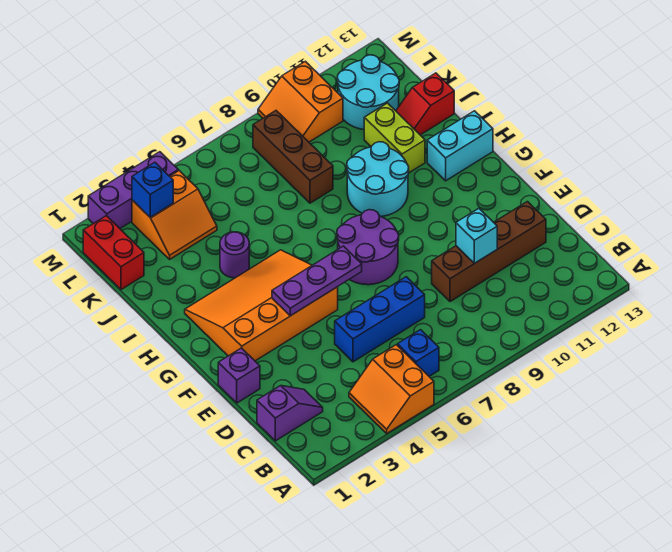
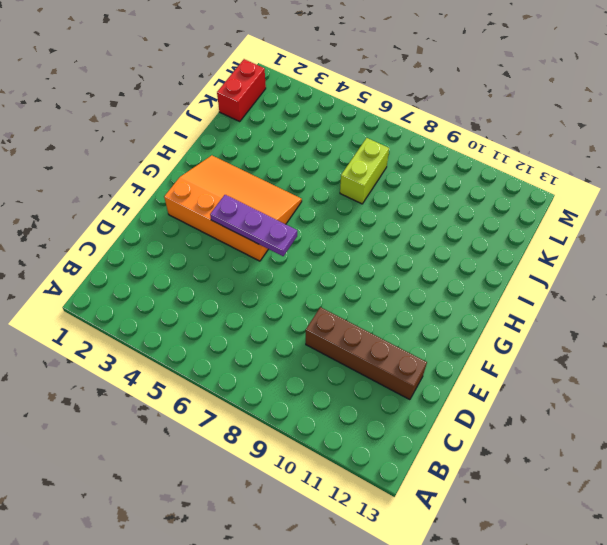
lime 1x2 brick [340,138,389,204] -> lime 1x2 brick moved to [364,103,425,173]
none -> orange 2x2 slope [349,345,434,433]
none -> blue 1x1 brick [398,330,439,376]
none -> purple 1x2 slope [257,386,323,441]

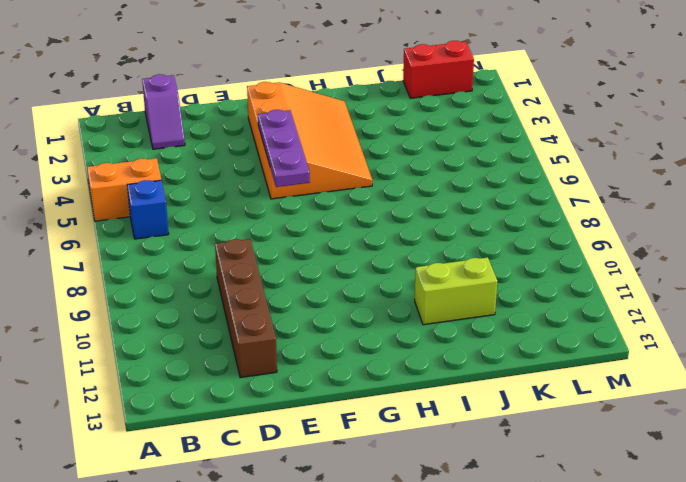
none -> blue 1x3 brick [335,277,425,362]
none -> purple 1x1 brick [218,348,260,403]
none -> purple 2x2 round brick [337,210,399,285]

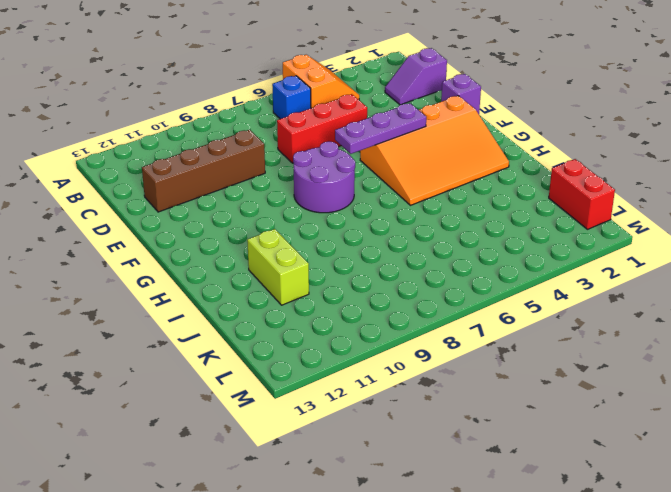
red 1x3 brick [277,94,367,163] -> blue 1x3 brick [335,277,425,362]
none -> cyan 2x2 round brick [347,142,409,216]
none -> cyan 1x2 brick [427,111,493,181]
none -> purple 1x1 round brick [220,232,249,278]

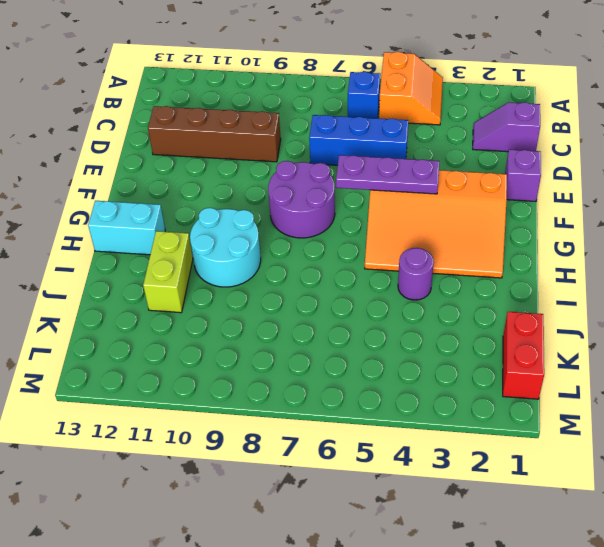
none -> brown 1x3 brick [253,111,333,203]
none -> red 1x2 slope [396,73,454,135]
none -> orange 2x2 slope [132,171,217,259]

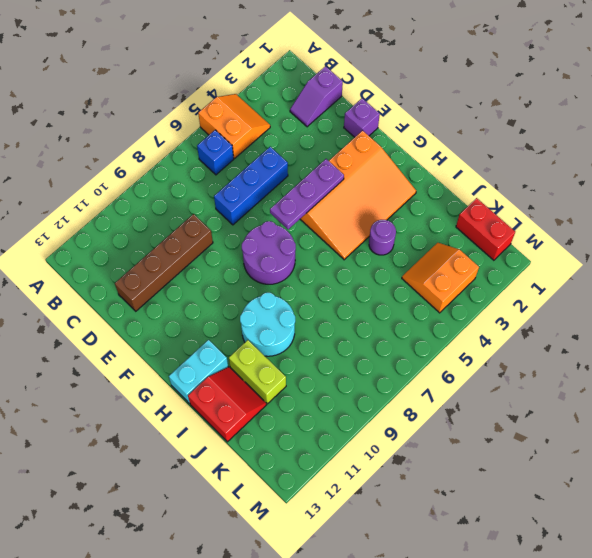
red 2x2 slope [188,367,266,442] -> red 1x2 slope [396,73,454,135]
none -> brown 1x3 brick [253,111,333,203]
none -> cyan 2x2 round brick [337,55,399,129]
none -> orange 2x2 slope [258,61,343,142]

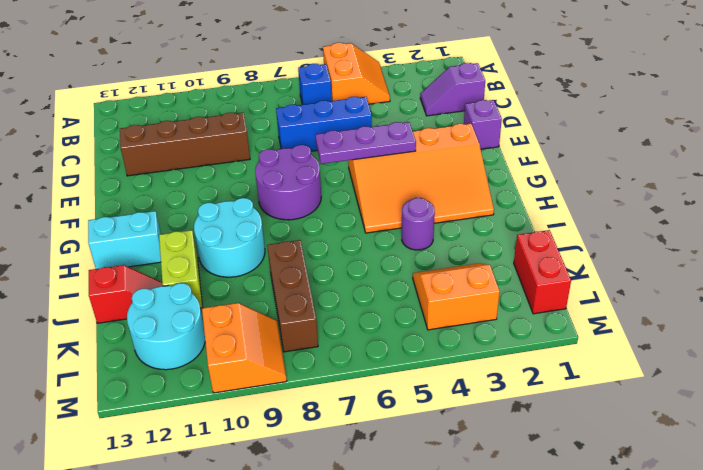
none -> purple 1x3 brick [88,152,178,228]
none -> cyan 1x1 brick [456,208,497,263]
none -> blue 1x1 brick [132,162,173,217]

